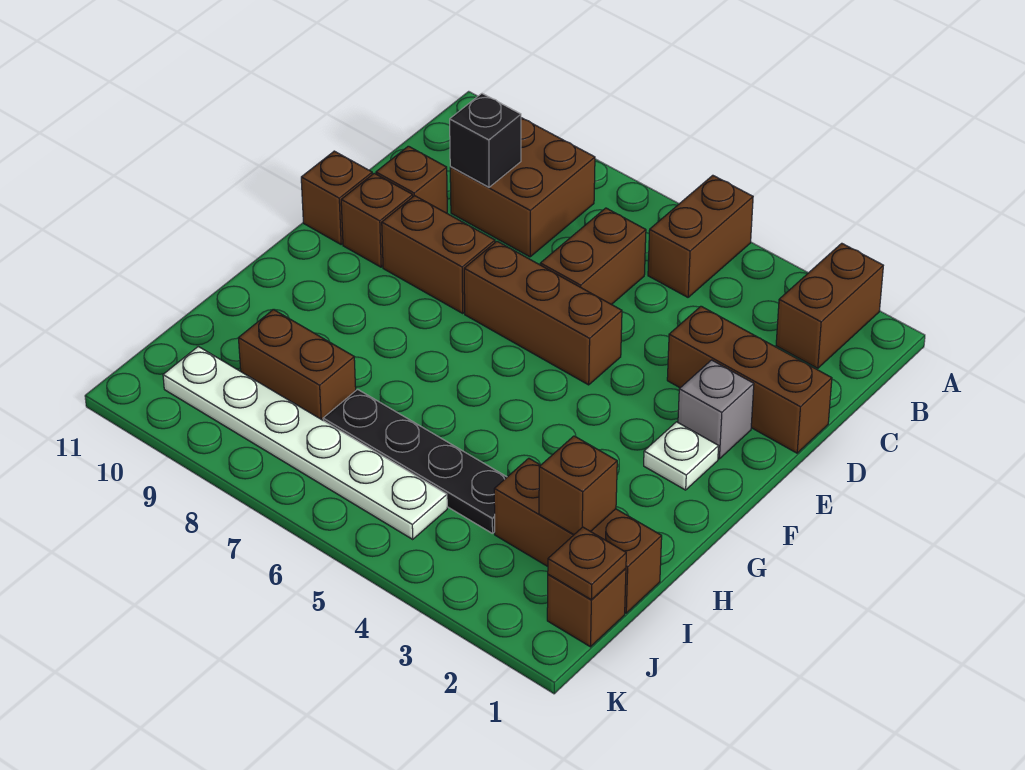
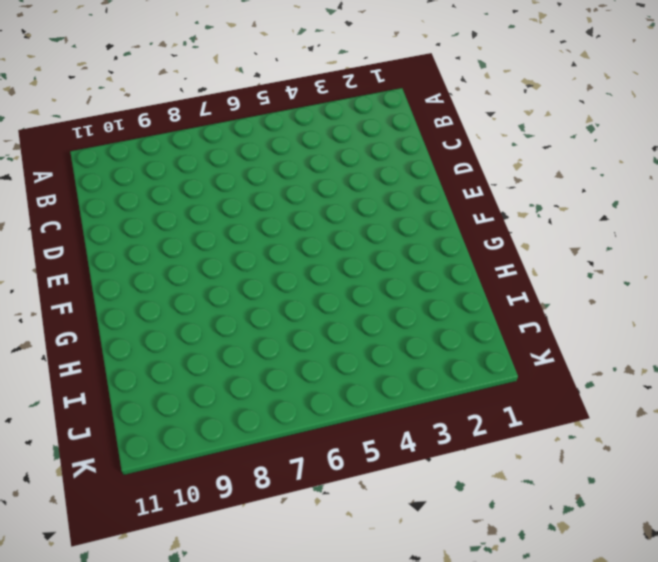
none -> brown 1x2 brick [776,243,883,368]
none -> brown 1x2 brick [648,175,753,297]
none -> brown 2x2 brick [450,118,595,257]

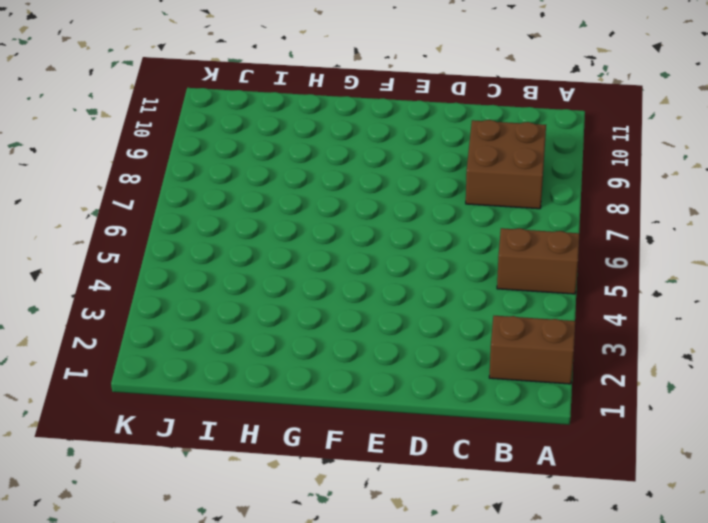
none -> brown 1x2 brick [540,208,646,305]
none -> brown 1x3 brick [667,306,832,453]
none -> brown 1x1 brick [376,146,447,213]

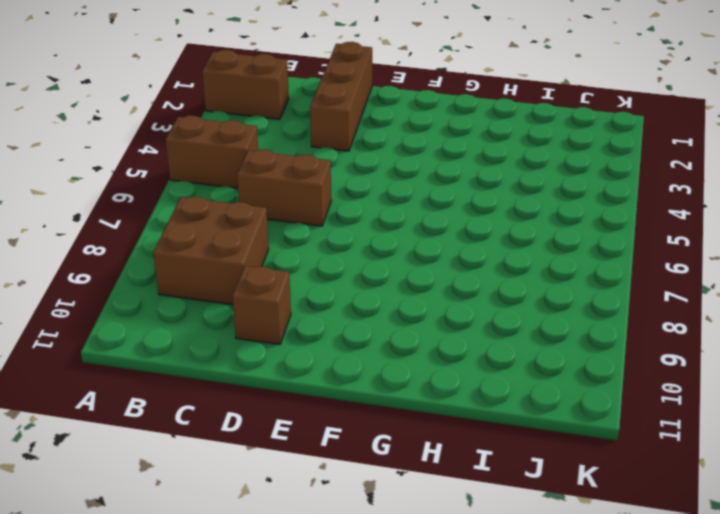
none -> grey 1x1 brick [678,360,754,459]
none -> brown 1x3 brick [464,241,622,385]
none -> brown 1x2 brick [382,196,495,313]

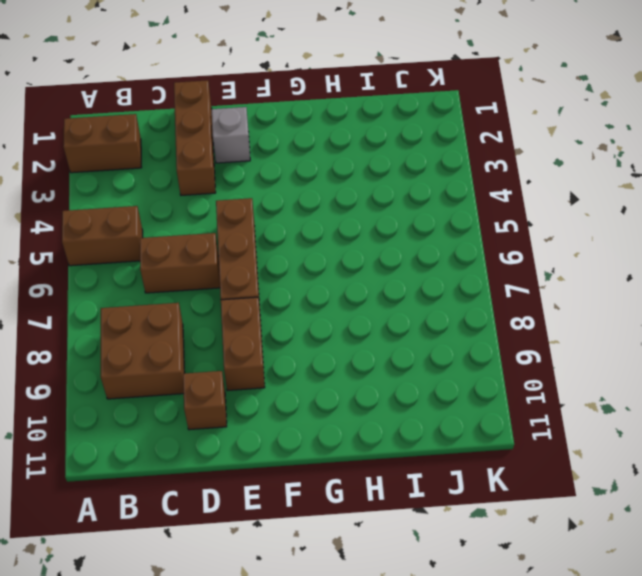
none -> brown 1x1 brick [341,173,413,267]
none -> brown 1x1 brick [301,151,372,245]
none -> white 1x1 plate [644,422,719,490]

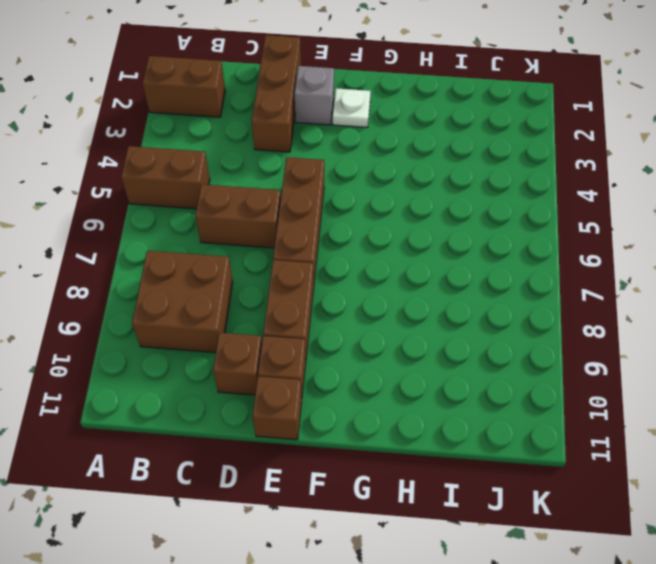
none -> brown 1x3 brick [494,458,662,613]
none -> black 1x4 plate [323,389,507,534]
none -> brown 1x2 brick [239,310,356,420]

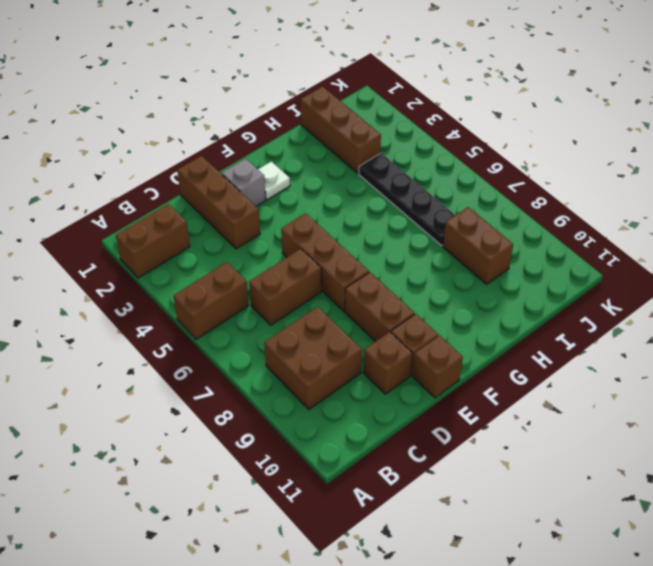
none -> brown 1x1 brick [547,569,626,647]
none -> white 1x6 plate [163,347,447,539]
none -> black 1x1 brick [450,94,521,187]

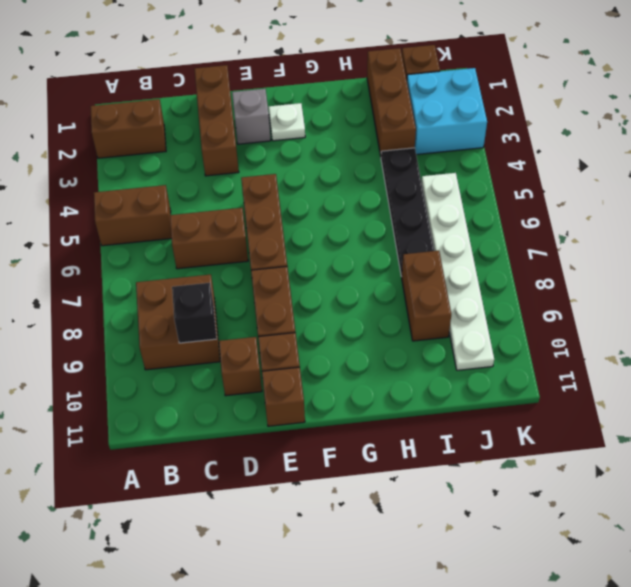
cyan 2x2 brick [407,68,487,155] -> none
none -> brown 1x1 brick [539,436,617,535]
none -> brown 1x1 plate [548,527,626,600]

